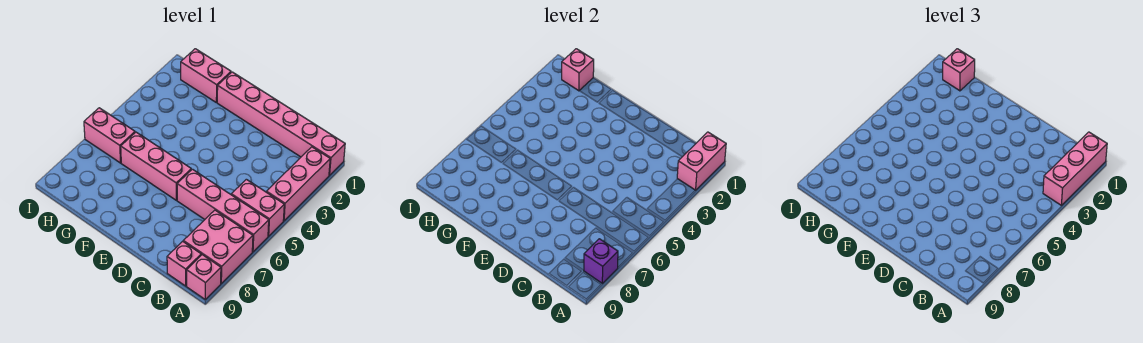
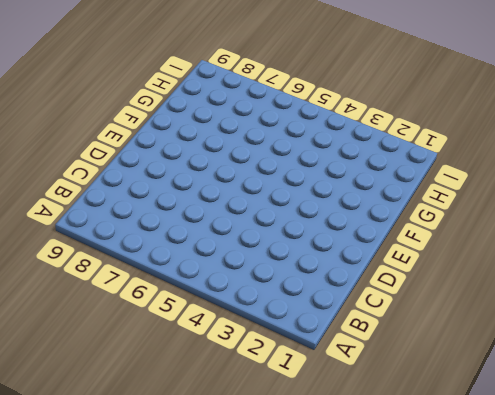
none -> pink 1x6 brick [217,72,345,175]
none -> pink 1x3 brick [266,147,330,221]
none -> pink 1x2 brick [231,179,284,236]

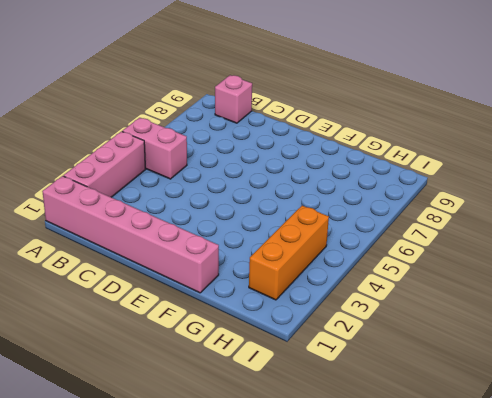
orange 1x3 brick [249,206,329,300] -> none
none -> pink 1x4 brick [177,169,269,252]
none -> pink 2x2 brick [183,210,253,283]
none -> pink 1x1 brick [187,255,221,299]

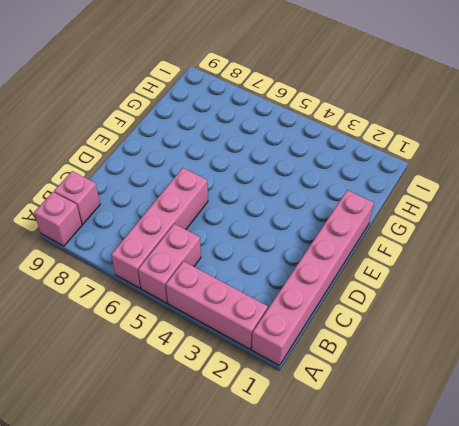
none -> pink 2x2 brick [183,210,253,283]
none -> pink 1x3 brick [121,132,191,200]
none -> pink 1x2 brick [181,49,231,102]

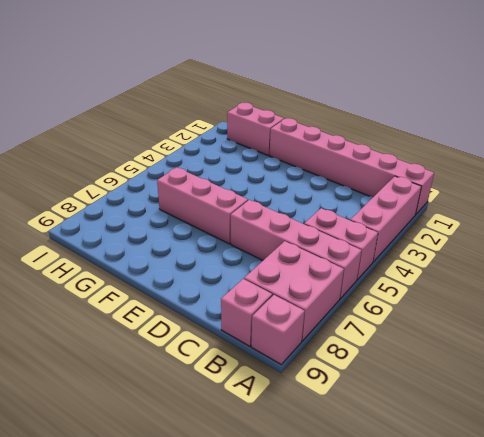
none -> pink 1x2 brick [84,108,135,163]
none -> pink 1x2 brick [677,132,726,190]
none -> purple 1x1 brick [584,239,618,283]

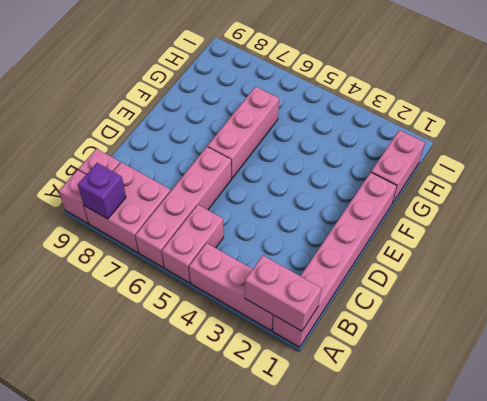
none -> pink 1x2 brick [84,108,135,163]
none -> pink 1x1 brick [562,49,594,91]
none -> pink 1x3 brick [1043,132,1107,205]

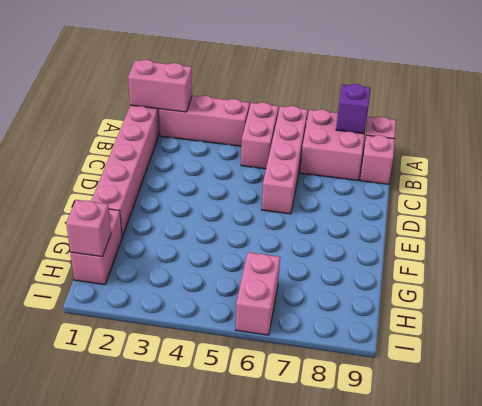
none -> pink 1x3 brick [121,132,191,200]
none -> pink 1x3 brick [1043,132,1107,205]
none -> pink 1x1 brick [943,49,975,91]

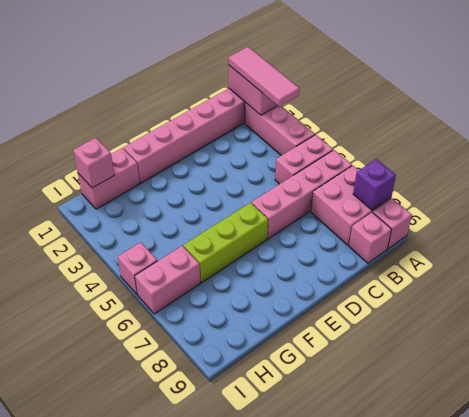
pink 1x3 tile [229,47,299,107] -> pink 1x3 brick [1043,132,1107,205]
lime 1x3 brick [183,203,268,283] -> pink 1x3 brick [121,132,191,200]
pink 1x1 brick [118,242,157,294] -> pink 1x1 brick moved to [943,49,975,91]

